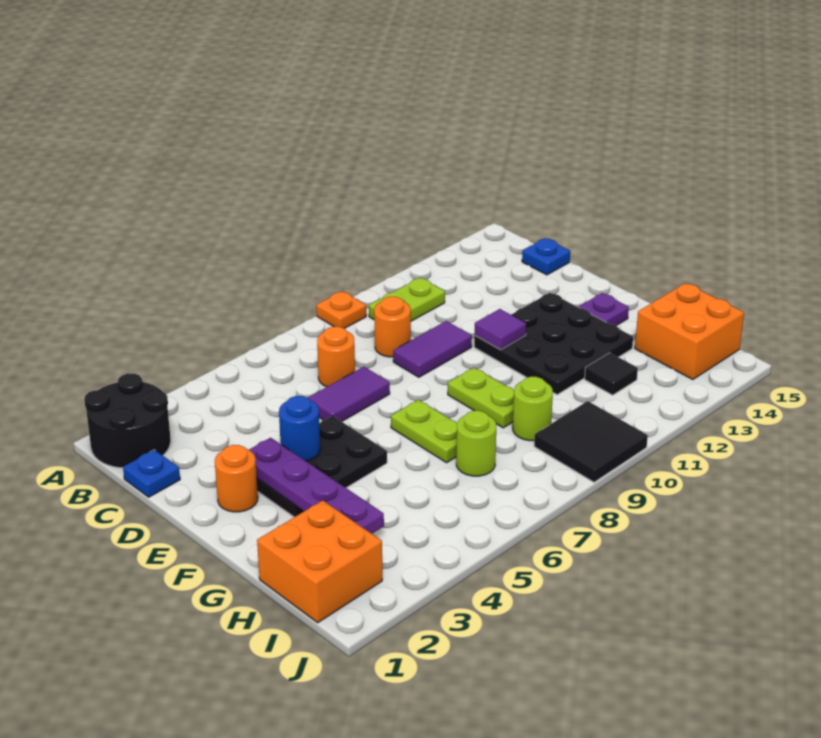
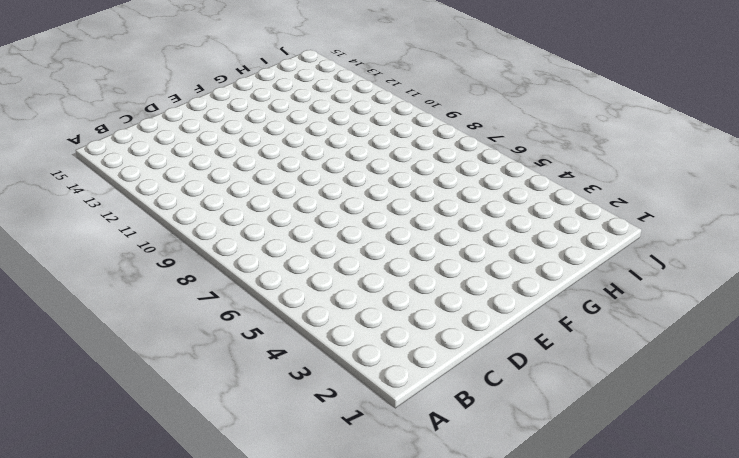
none -> black 2x2 round brick [84,373,171,468]
none -> orange 1x1 plate [316,291,366,329]
none -> lime 1x2 plate [369,278,445,321]

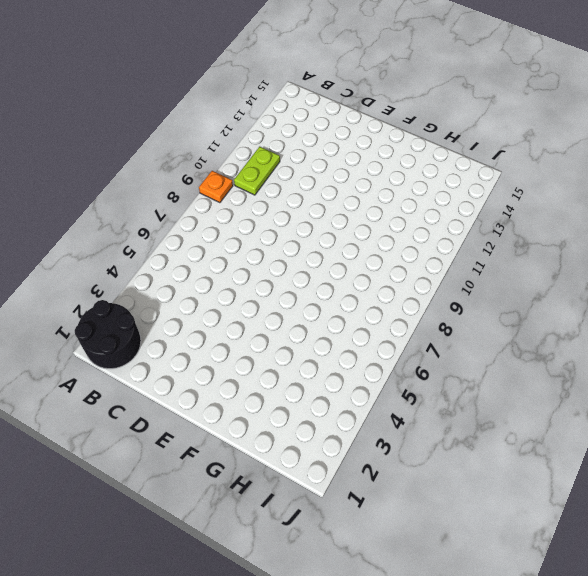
none -> blue 1x1 plate [123,450,180,497]
none -> orange 1x1 round brick [317,327,355,387]
none -> orange 1x1 round brick [374,297,411,357]

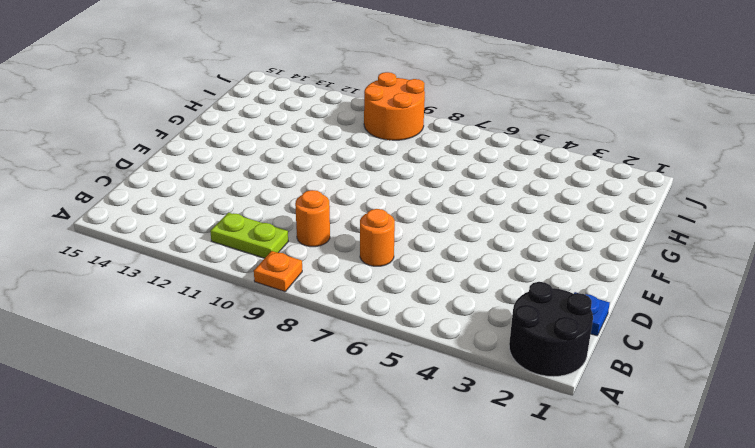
orange 2x2 round brick [364,72,425,140] -> black 2x2 tile [534,401,648,482]
none -> blue 1x1 plate [522,238,570,275]
none -> purple 1x2 tile [308,367,390,422]
none -> purple 1x2 tile [393,321,472,377]

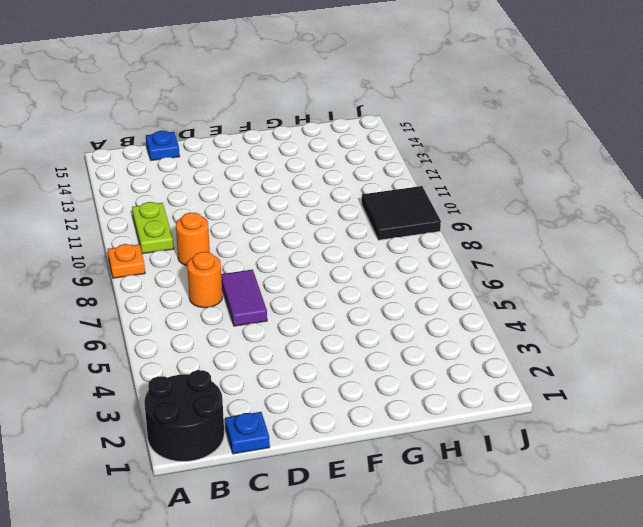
none -> purple 1x2 tile [393,321,472,377]
none -> orange 1x1 round brick [215,445,258,512]
none -> black 2x3 plate [257,416,387,517]

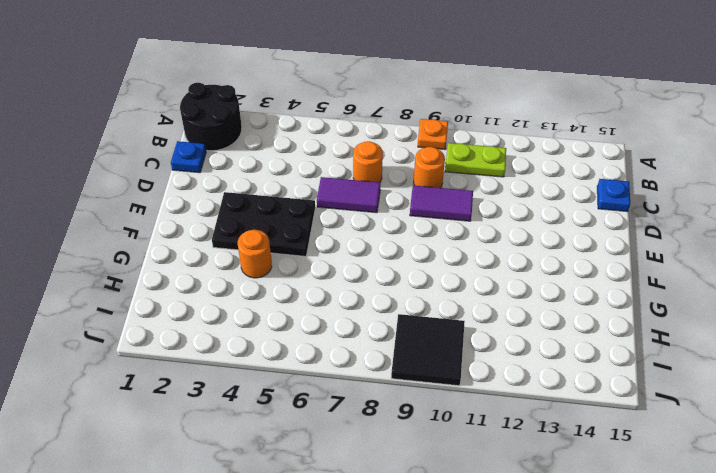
orange 1x1 round brick [238,230,272,278] -> orange 1x1 round brick moved to [215,445,258,512]
none -> black 3x3 plate [474,293,633,395]
none -> lime 1x2 plate [391,400,457,463]
none -> lime 1x2 plate [448,368,514,428]

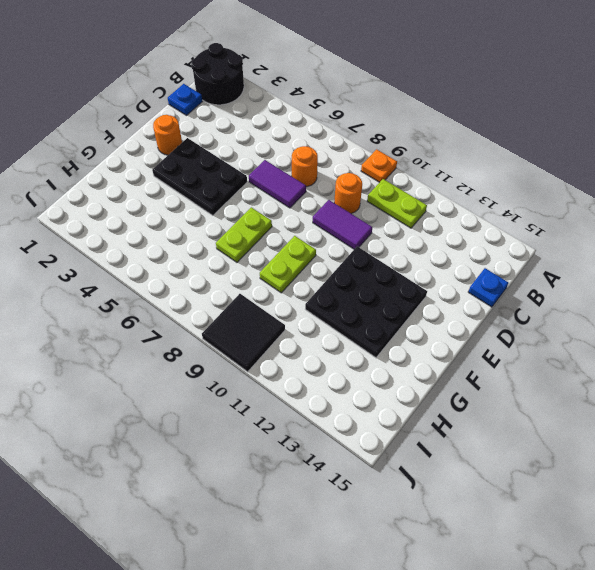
none -> purple 1x1 plate [579,293,629,326]
none -> orange 2x2 brick [257,500,382,623]
none -> lime 1x1 round brick [456,411,496,476]

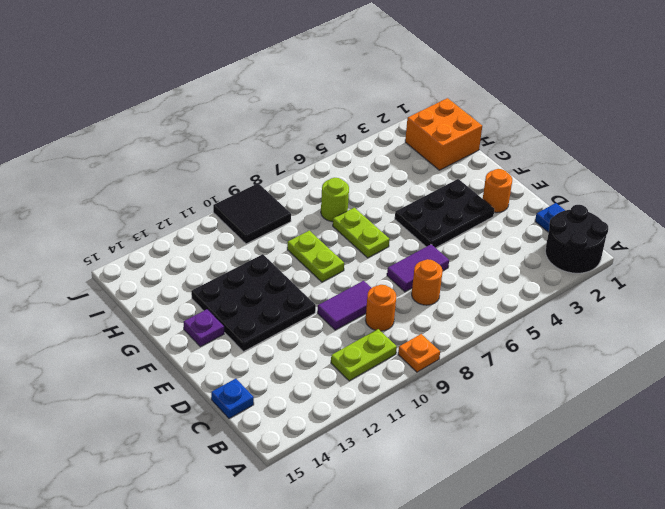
none -> lime 1x1 round brick [513,377,553,441]
none -> black 1x1 tile [585,353,638,395]
none -> orange 2x2 brick [635,283,744,380]

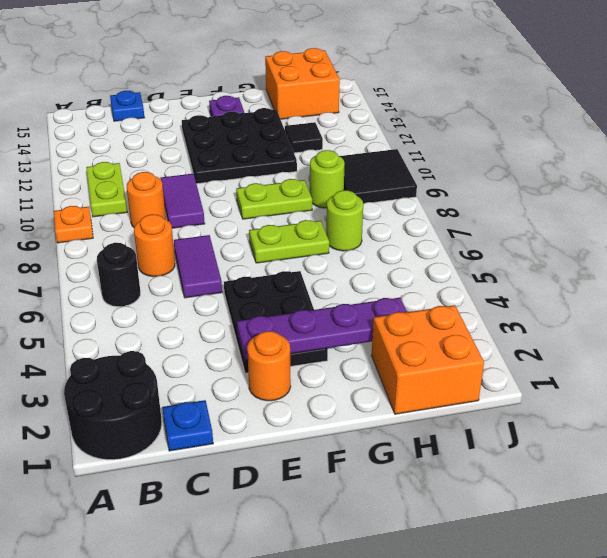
black 1x1 round brick [97,243,140,307] -> none
none -> blue 1x1 round brick [279,396,320,461]
none -> purple 1x1 tile [475,309,526,350]

